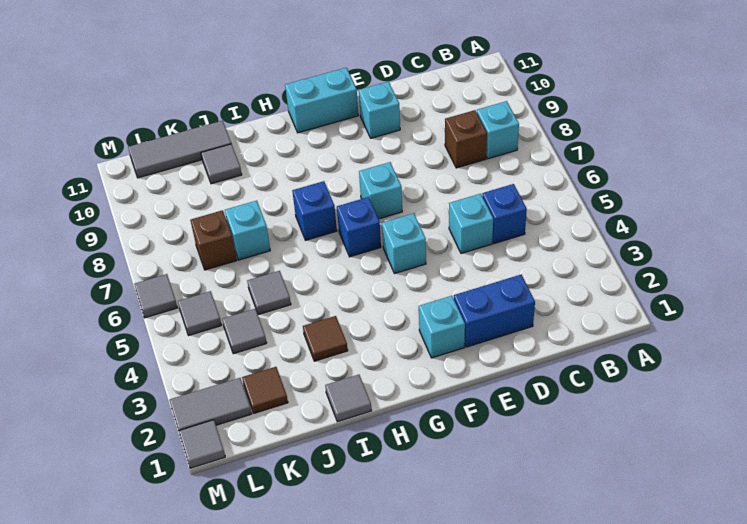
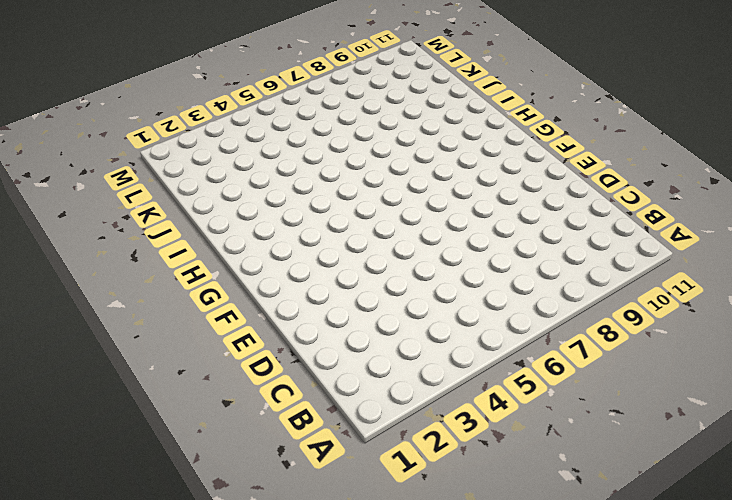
none -> cyan 1x1 brick [477,101,519,159]
none -> blue 1x1 brick [482,184,527,244]
none -> brown 1x1 brick [445,110,487,168]

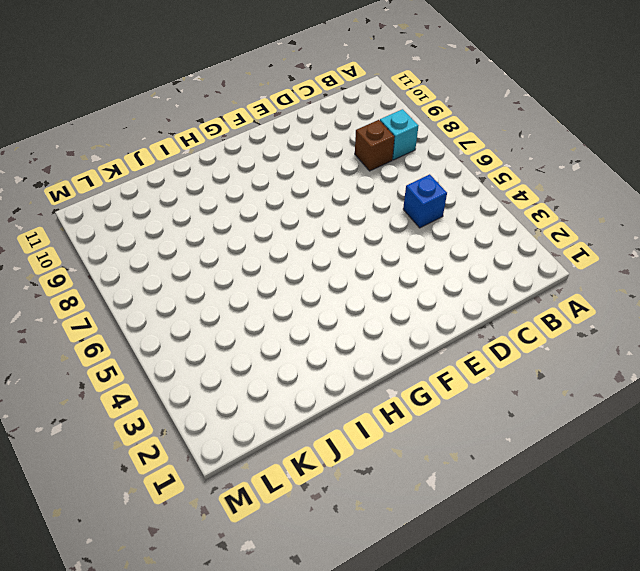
none -> blue 1x2 brick [454,275,535,347]
none -> cyan 1x1 brick [449,194,493,253]
none -> cyan 1x1 brick [359,82,400,138]

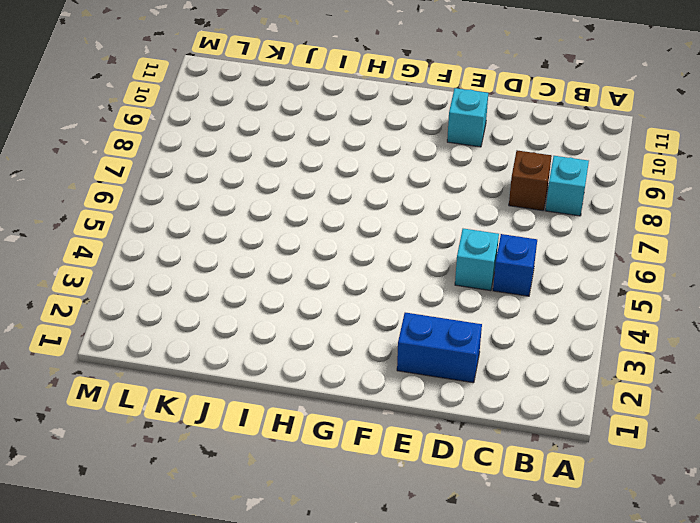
none -> cyan 1x1 brick [419,296,465,358]
none -> cyan 1x1 brick [382,213,426,274]
none -> cyan 1x1 brick [359,162,402,219]

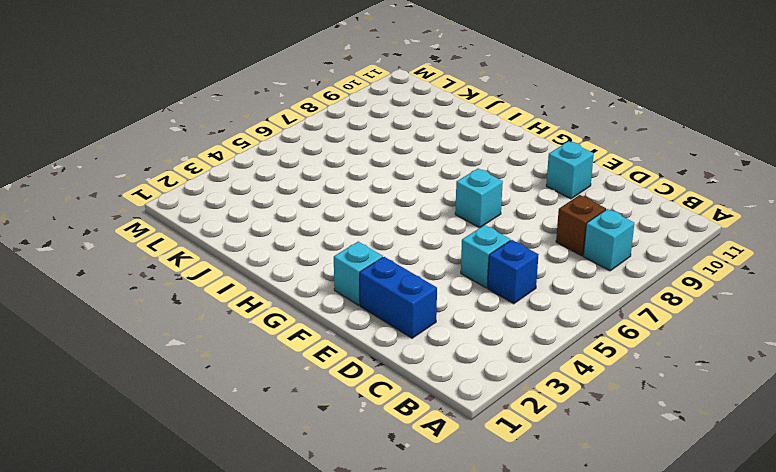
none -> cyan 1x1 brick [382,213,426,274]
none -> cyan 1x2 brick [285,68,358,133]
none -> blue 1x1 brick [337,197,381,257]

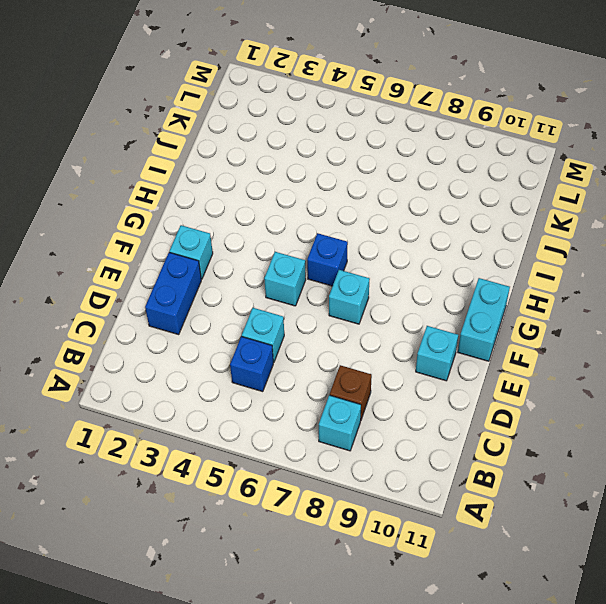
none -> blue 1x1 brick [292,181,337,240]
none -> grey 1x1 tile [325,375,372,422]
none -> brown 1x1 tile [303,316,348,361]

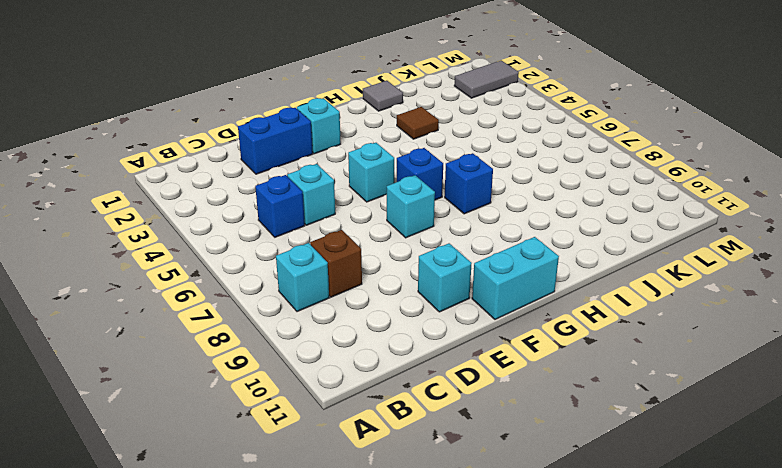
none -> grey 1x1 tile [247,271,291,315]
none -> cyan 1x1 brick [225,201,270,260]
none -> grey 1x1 tile [201,144,242,184]

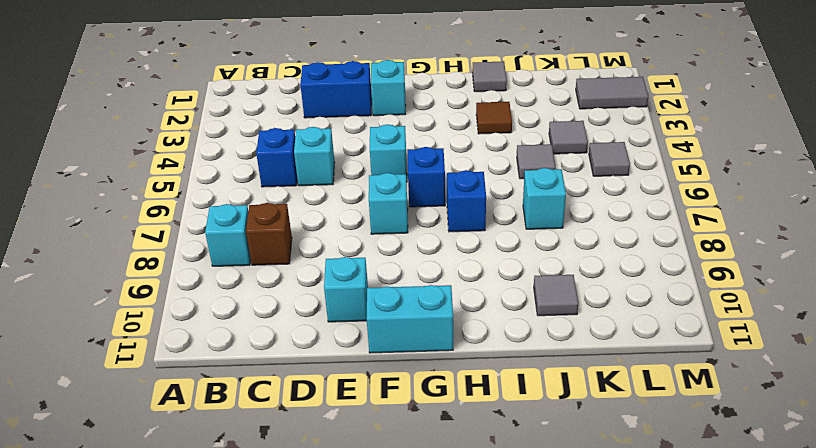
none -> grey 1x3 tile [128,121,231,178]
none -> brown 1x1 tile [242,367,288,413]
none -> brown 1x1 brick [190,210,237,270]

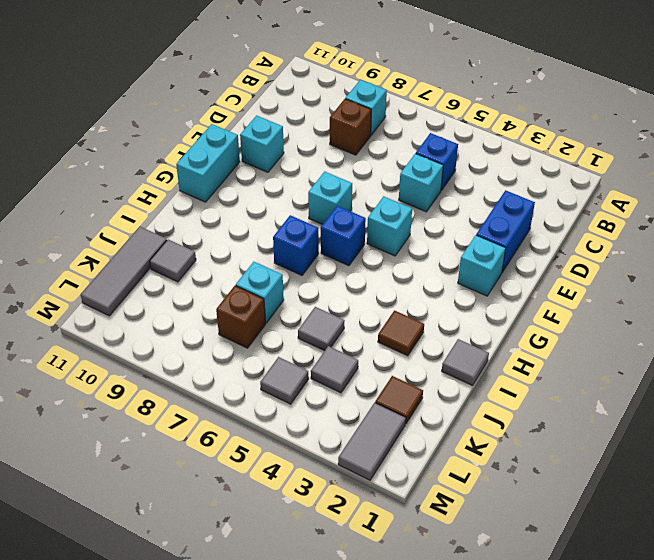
none -> grey 1x1 tile [179,420,225,468]
none -> grey 1x1 tile [134,274,177,318]

